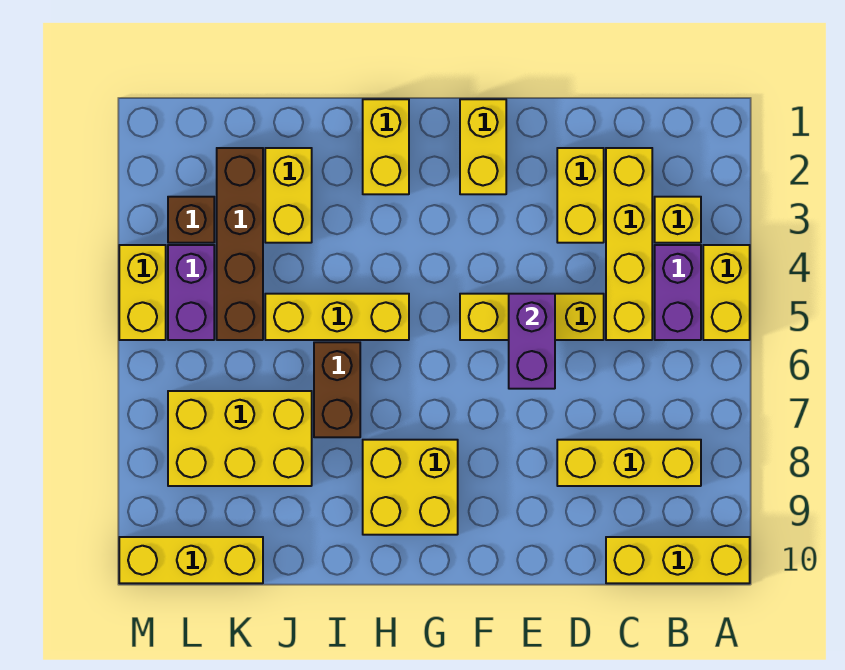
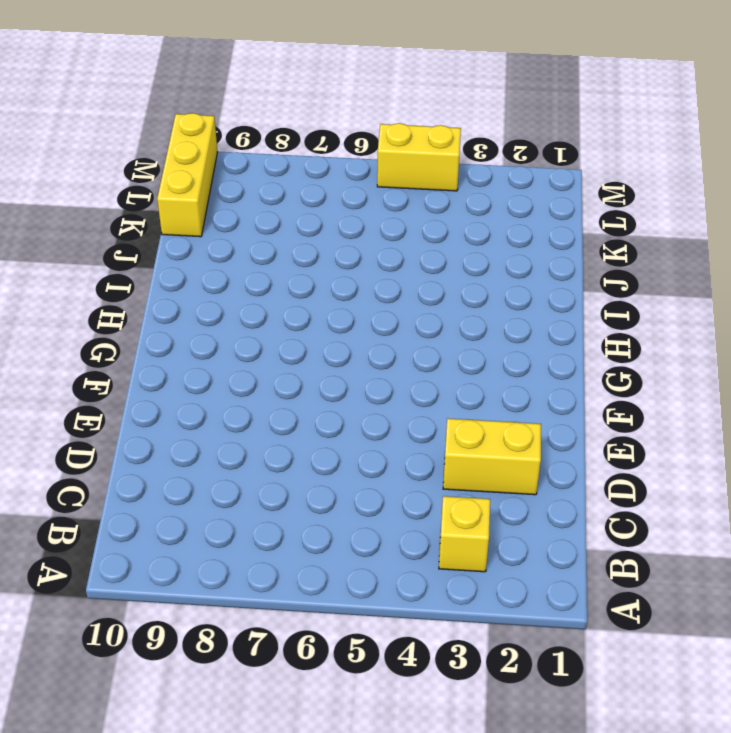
none -> yellow 1x2 brick [703,245,750,340]
none -> yellow 1x3 brick [606,537,750,583]
none -> purple 1x2 brick [655,245,701,340]

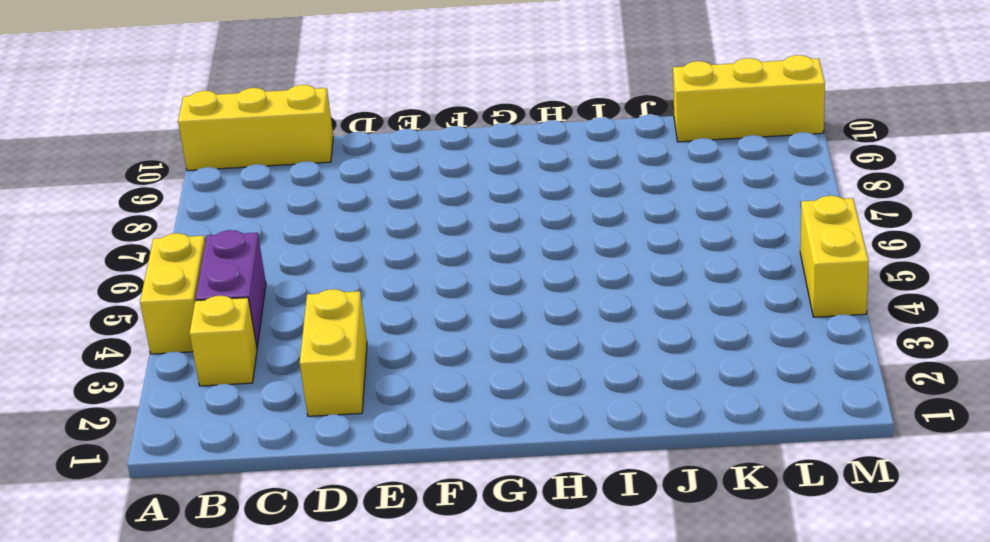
none -> yellow 1x3 brick [557,440,701,486]
none -> yellow 1x4 brick [606,148,652,340]
none -> yellow 1x3 brick [460,294,604,340]

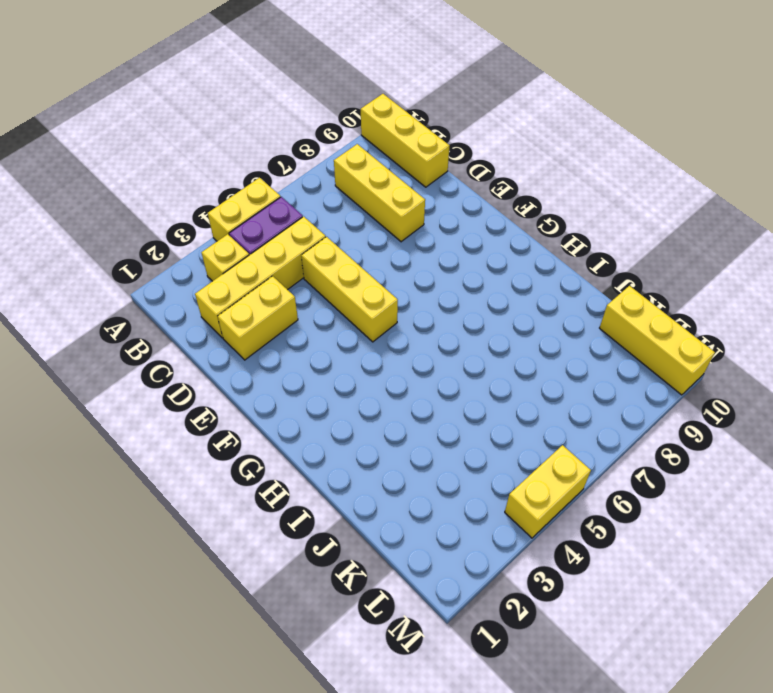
none -> yellow 1x2 brick [460,99,506,194]
none -> yellow 2x2 brick [363,440,458,535]
none -> yellow 1x2 brick [363,99,409,194]

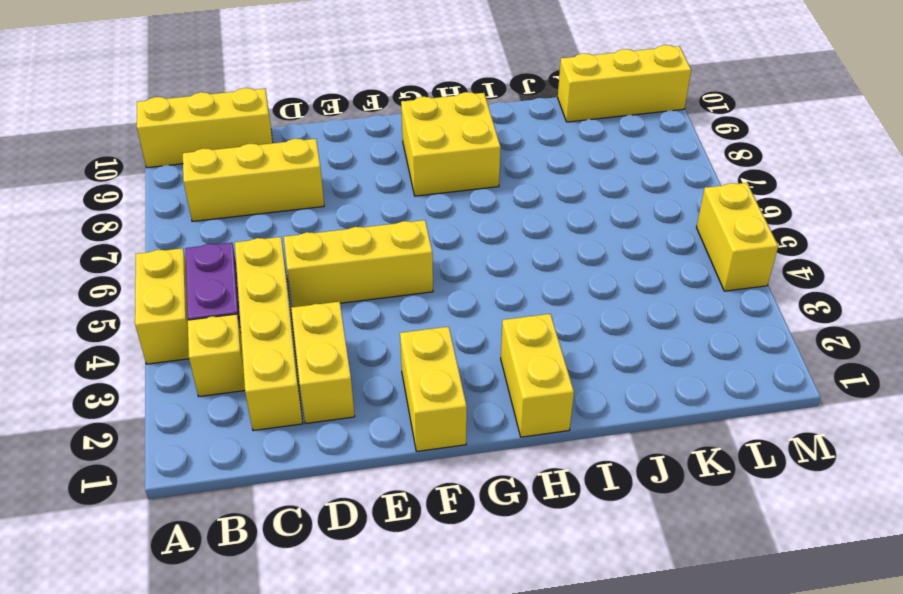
none -> yellow 1x3 brick [265,294,409,340]
none -> brown 1x2 brick [314,342,360,437]
none -> yellow 1x2 brick [265,148,312,243]

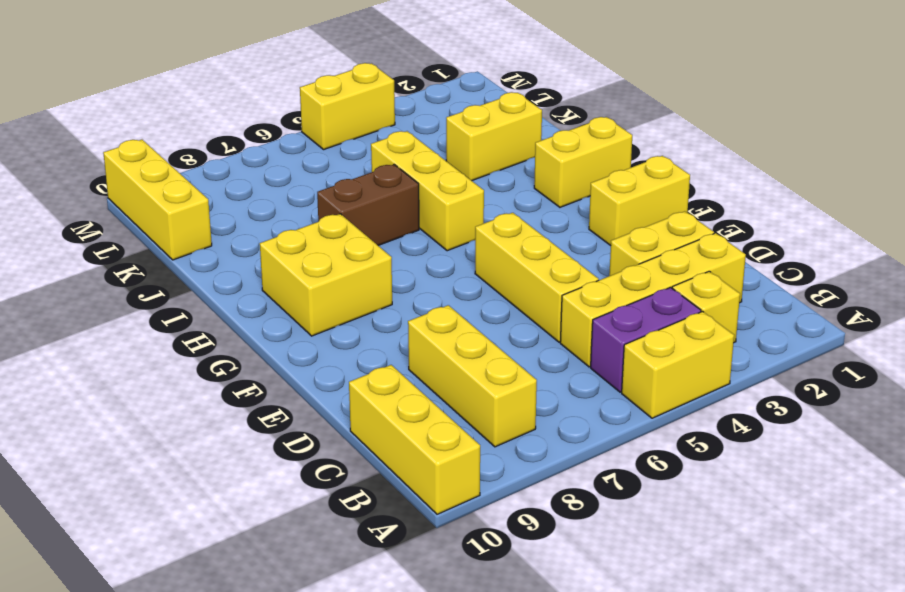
none -> yellow 2x3 brick [168,391,312,486]
none -> brown 1x4 brick [217,148,263,340]
none -> brown 1x1 brick [168,197,214,243]

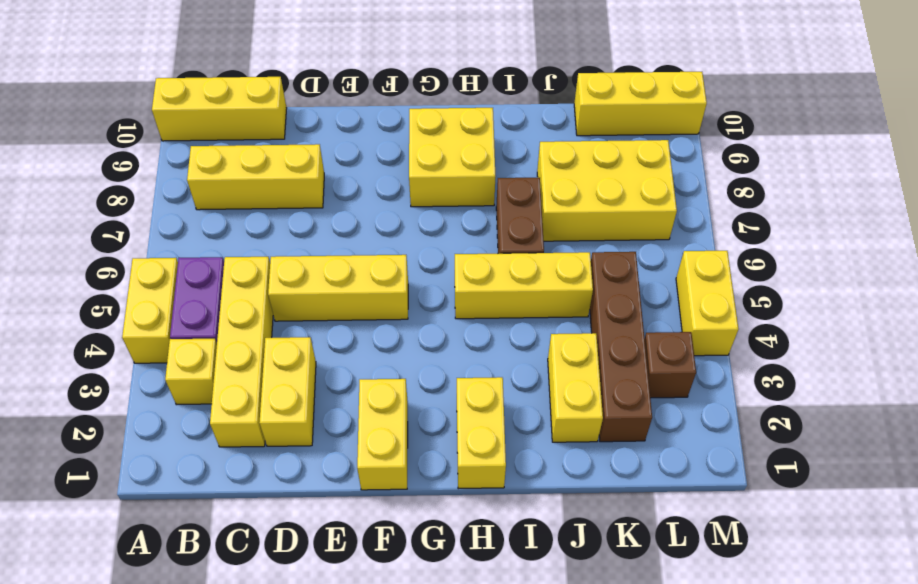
none -> purple 1x2 brick [168,245,214,340]
none -> purple 1x2 brick [509,294,555,389]

